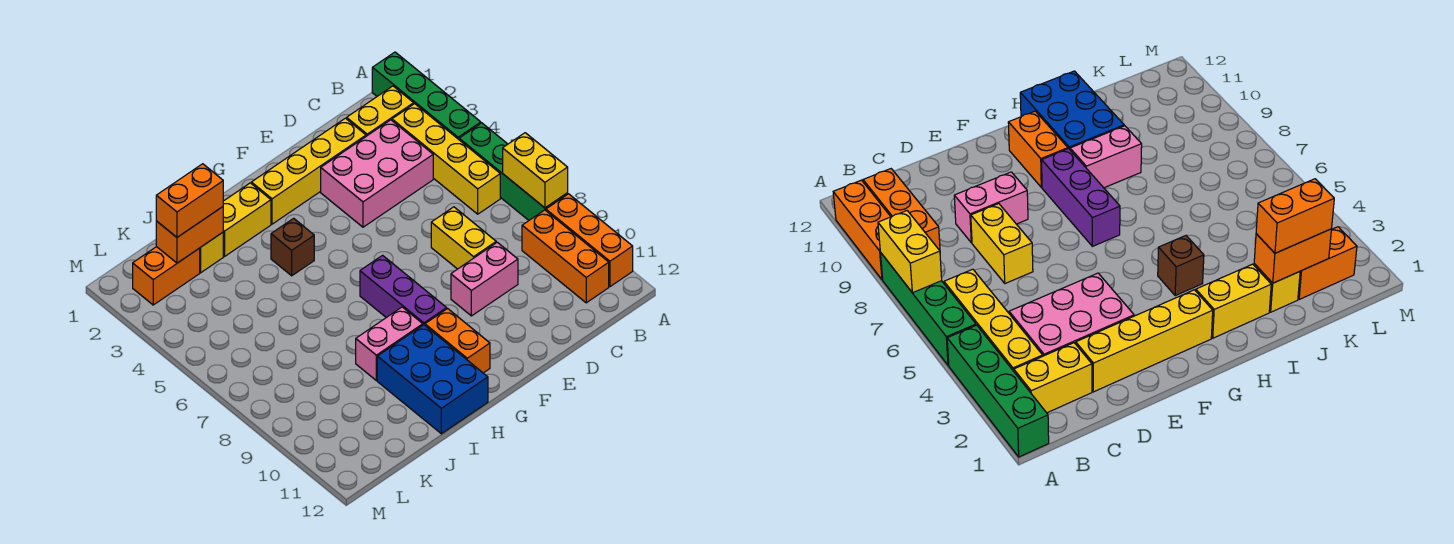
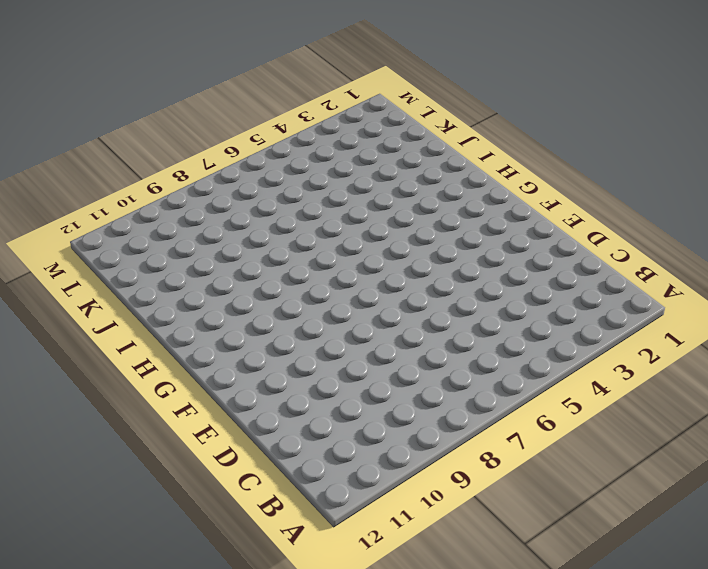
none -> green 1x4 brick [372,52,481,139]
none -> green 1x4 brick [459,123,568,220]
none -> orange 1x3 brick [546,194,633,287]

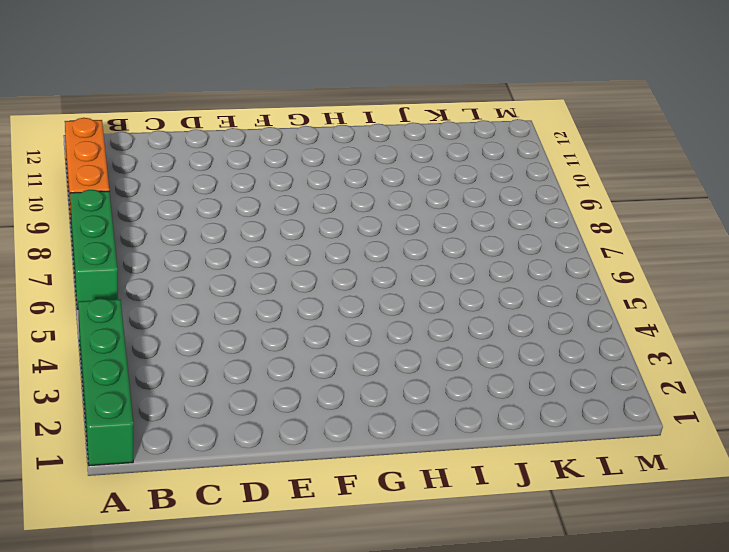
green 1x3 brick [70,190,118,309] -> green 1x4 brick [459,123,568,220]
none -> yellow 1x2 brick [347,86,414,136]
none -> yellow 1x4 brick [392,104,500,214]
none -> orange 1x3 brick [522,210,609,303]

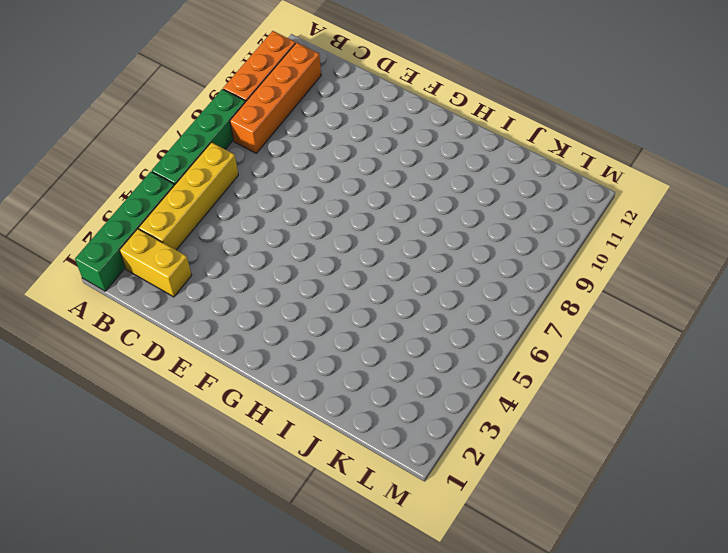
orange 1x4 brick [230,43,321,153] -> orange 1x3 brick [522,210,609,303]
none -> pink 2x3 brick [321,120,433,227]
none -> yellow 1x4 brick [251,118,366,224]
none -> yellow 1x2 brick [431,207,496,269]

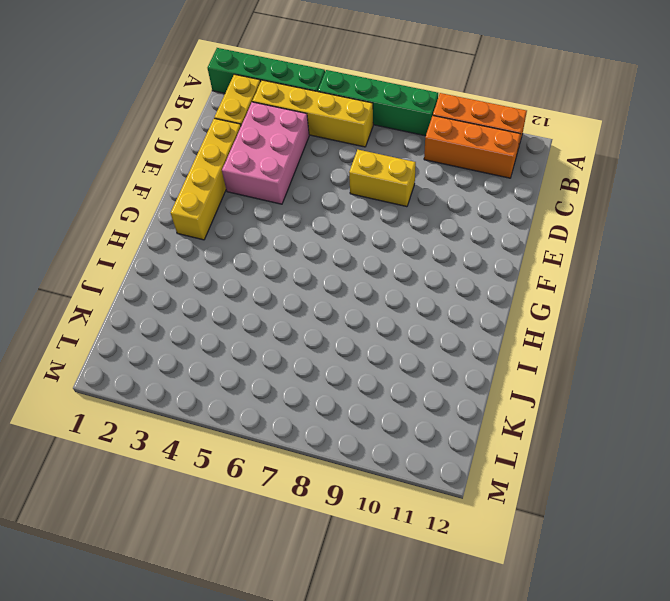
none -> pink 1x2 brick [451,242,518,316]
none -> purple 1x3 brick [360,255,447,325]
none -> orange 1x2 brick [425,309,490,373]

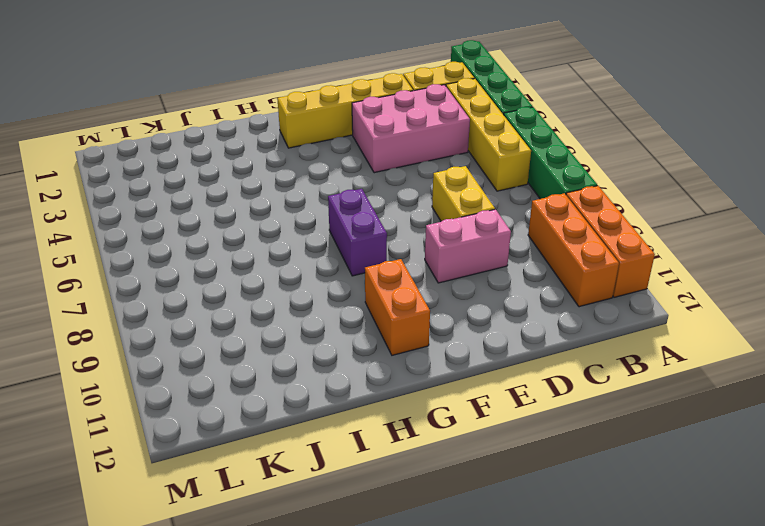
purple 1x2 brick [328,189,387,276] -> purple 1x3 brick [360,255,447,325]
none -> yellow 1x2 brick [223,183,271,256]
none -> brown 1x1 brick [271,218,314,276]
none -> pink 1x2 brick [356,307,423,380]

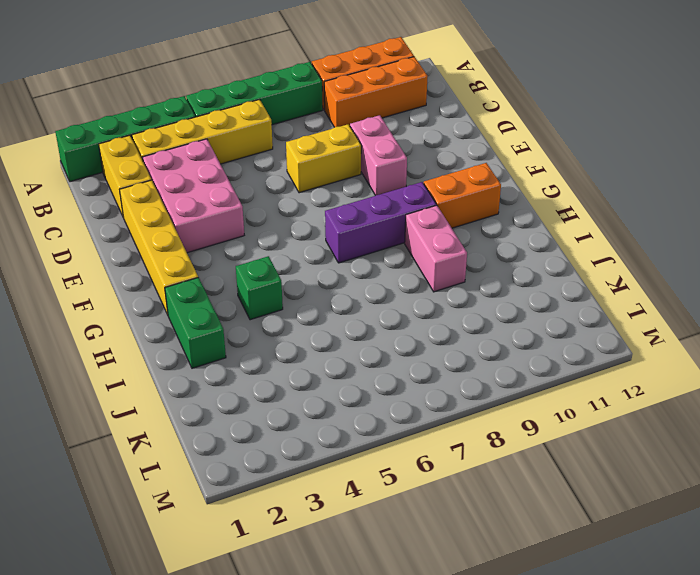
green 1x2 brick [165,277,226,368] -> yellow 1x2 brick [223,183,271,256]
green 1x1 brick [236,256,283,320] -> brown 1x1 brick [271,218,314,276]
none -> blue 2x3 brick [377,325,488,434]
none -> yellow 1x1 brick [200,232,223,273]
none -> orange 1x2 brick [133,247,200,305]

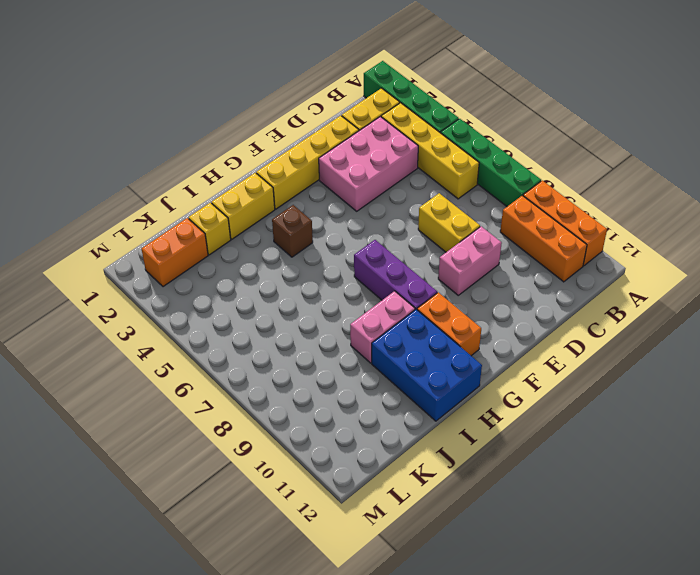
none -> yellow 1x2 brick [503,133,568,208]
none -> orange 1x2 brick [156,207,223,263]
none -> orange 1x2 brick [156,164,223,237]

